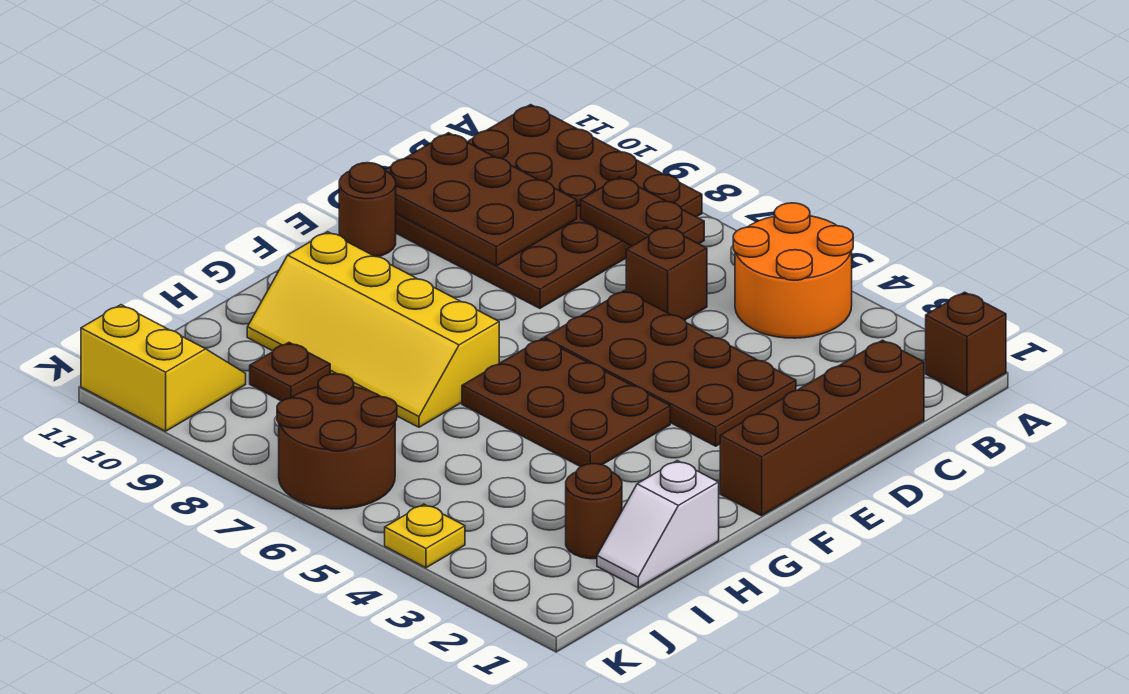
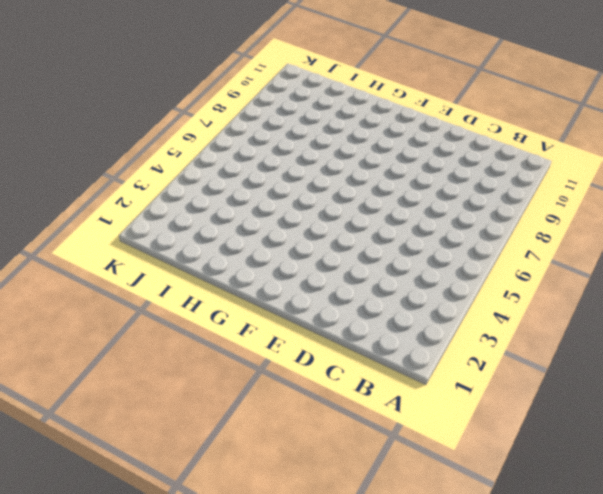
none -> brown 1x1 brick [926,292,1006,396]
none -> orange 2x2 round brick [733,203,853,338]
none -> brown 4x4 plate [396,105,702,308]

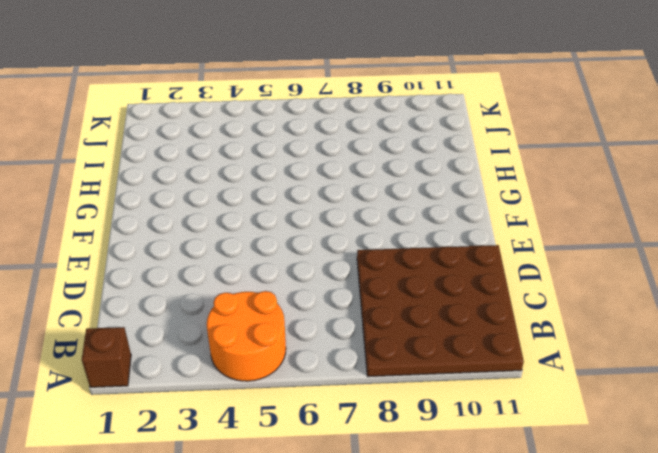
none -> brown 1x4 brick [720,340,924,516]
none -> brown 1x1 brick [626,227,707,320]
none -> brown 2x4 plate [544,290,796,446]

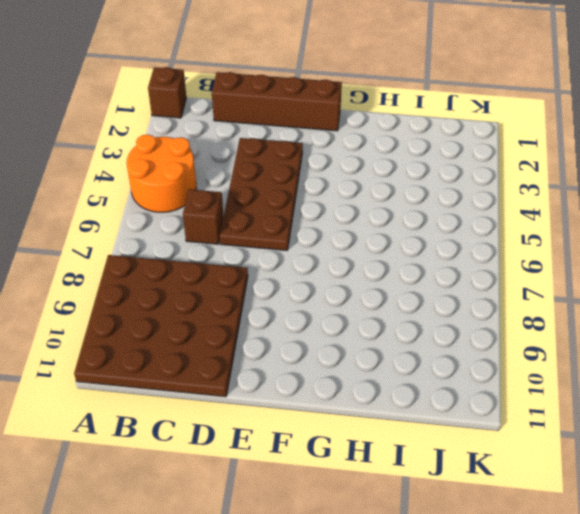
none -> brown 1x1 round brick [339,163,396,257]
none -> brown 2x3 plate [462,338,670,467]
none -> yellow 2x4 slope [247,232,499,427]

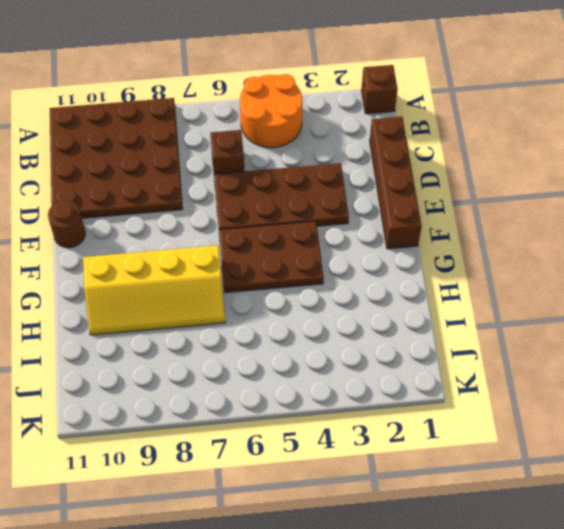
none -> white 1x2 slope [597,461,719,588]
none -> brown 1x1 round brick [566,464,622,559]
none -> brown 1x1 plate [250,343,330,401]

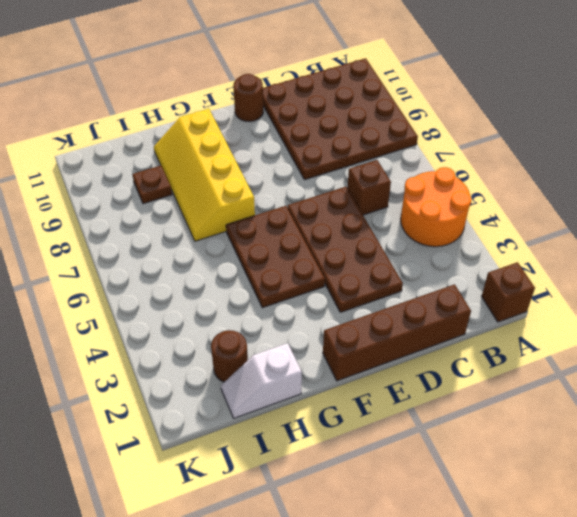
none -> brown 2x2 round brick [277,374,397,509]
none -> yellow 2x2 slope [81,305,246,431]
none -> yellow 1x1 plate [385,504,465,568]

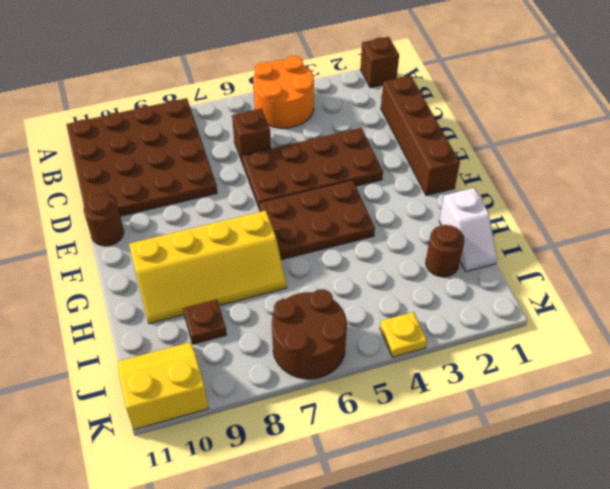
none -> brown 1x2 plate [581,177,704,246]
none -> brown 2x3 plate [385,133,577,266]

